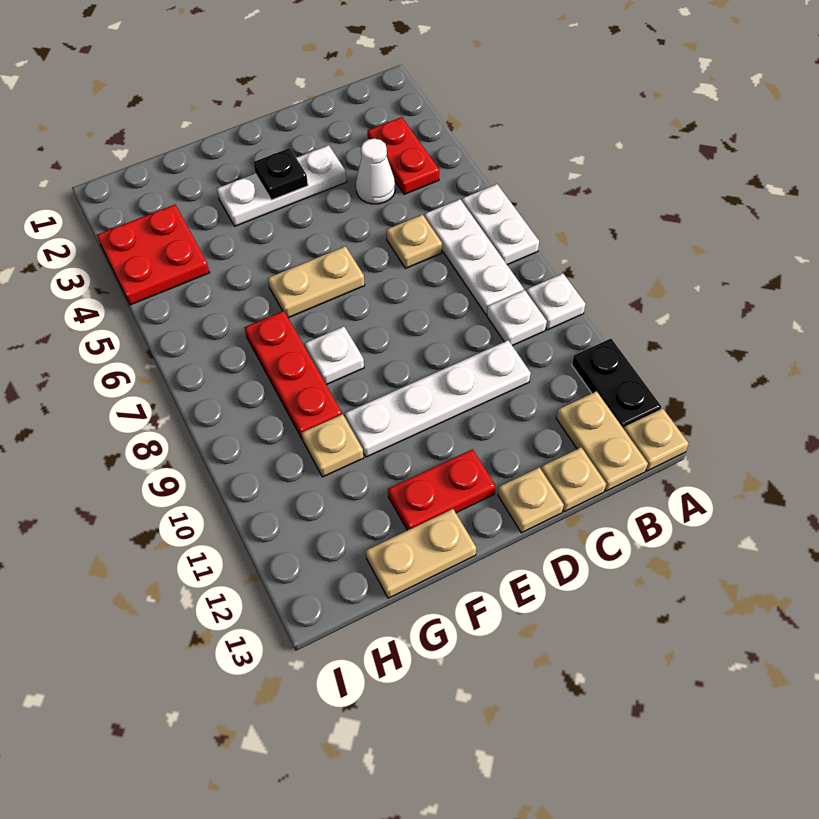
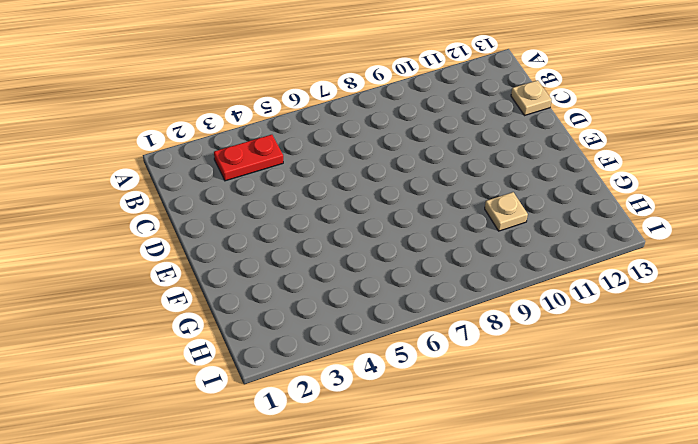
none -> white 1x2 plate [462,184,539,265]
none -> white 1x1 plate [526,274,585,330]
none -> black 1x2 plate [572,339,661,429]

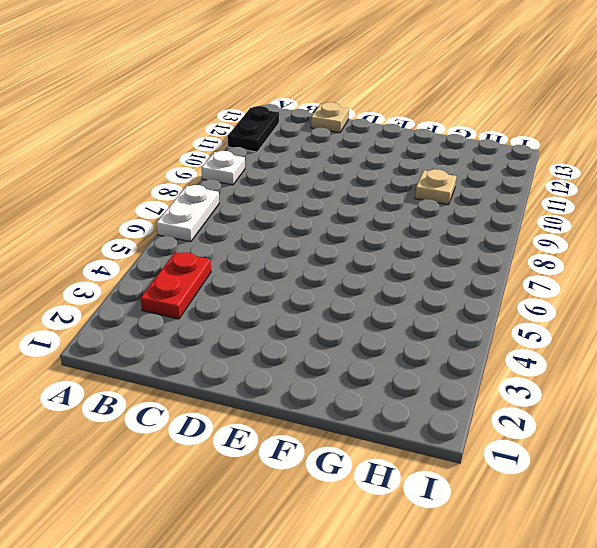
none -> tan 1x1 plate [624,408,689,471]
none -> white 1x3 plate [425,199,524,315]
none -> white 1x1 plate [487,290,547,346]

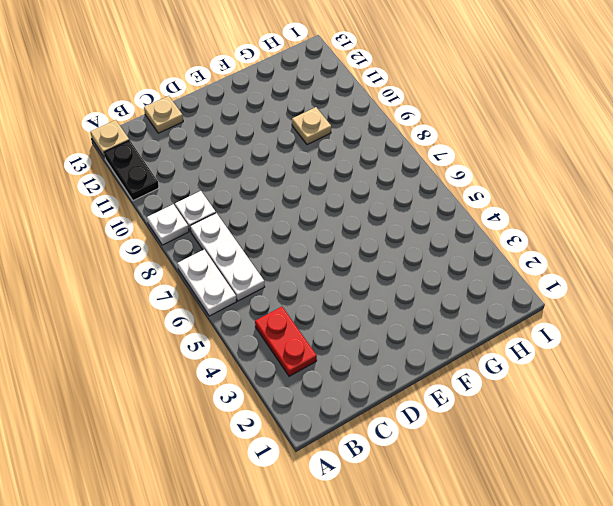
none -> tan 1x2 plate [556,391,648,491]
none -> white 1x1 cone [356,139,395,204]
none -> tan 1x1 plate [386,215,442,268]

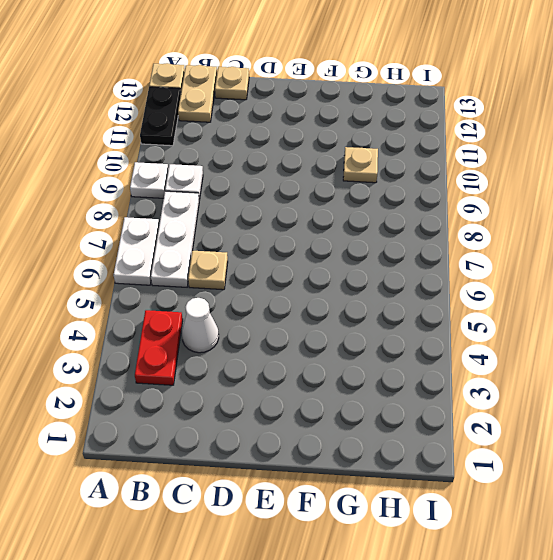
none -> white 1x4 plate [345,340,531,457]
none -> white 1x3 plate [217,145,347,226]
none -> tan 1x1 plate [498,467,564,533]

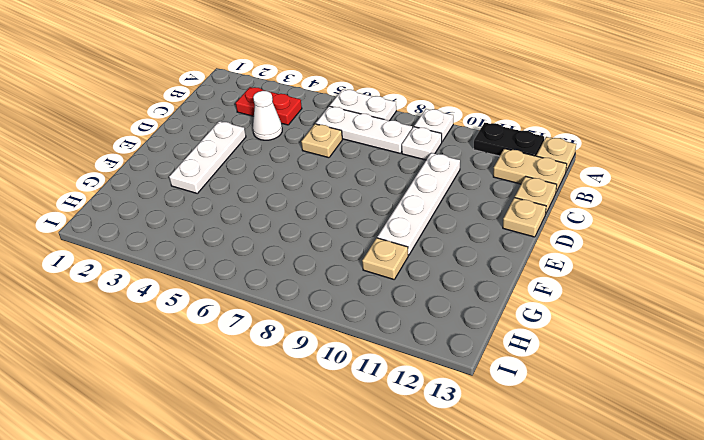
none -> tan 1x2 plate [268,246,365,318]
none -> red 1x2 plate [388,449,496,530]
none -> white 1x1 plate [305,327,364,385]

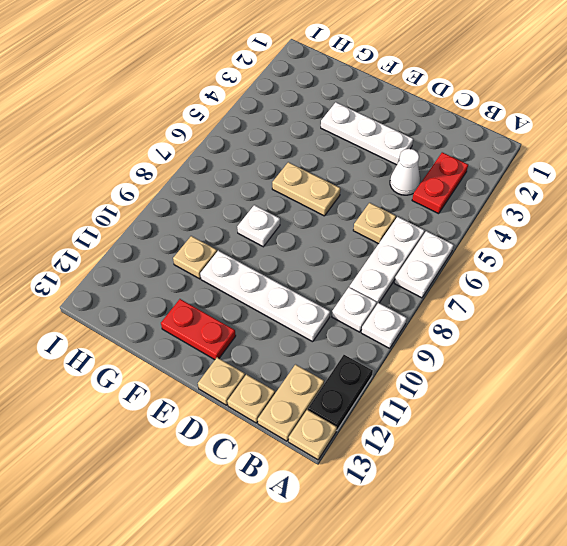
none -> tan 1x2 plate [366,509,476,598]
none -> red 1x3 plate [245,311,342,440]
none -> red 2x2 plate [97,205,210,305]

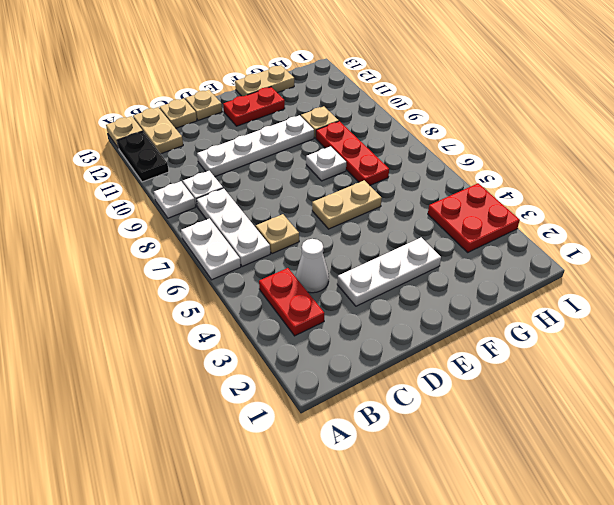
none -> black 1x1 plate [253,148,308,200]

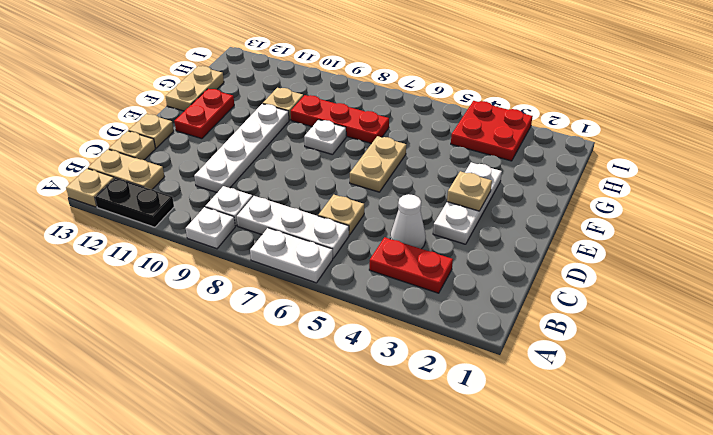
tan 1x1 plate [447,171,492,211] -> black 1x1 plate [253,148,308,200]

